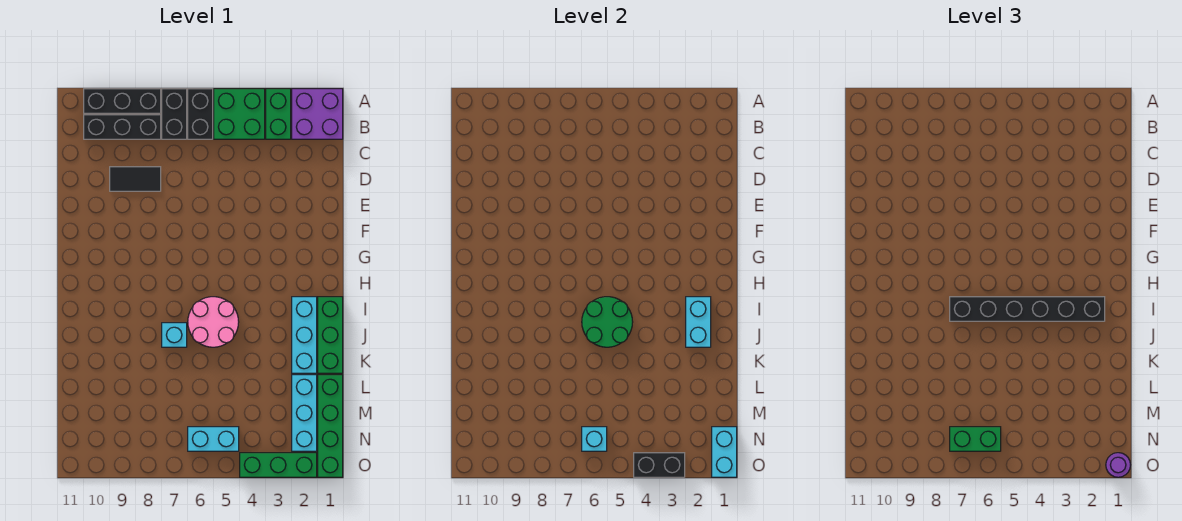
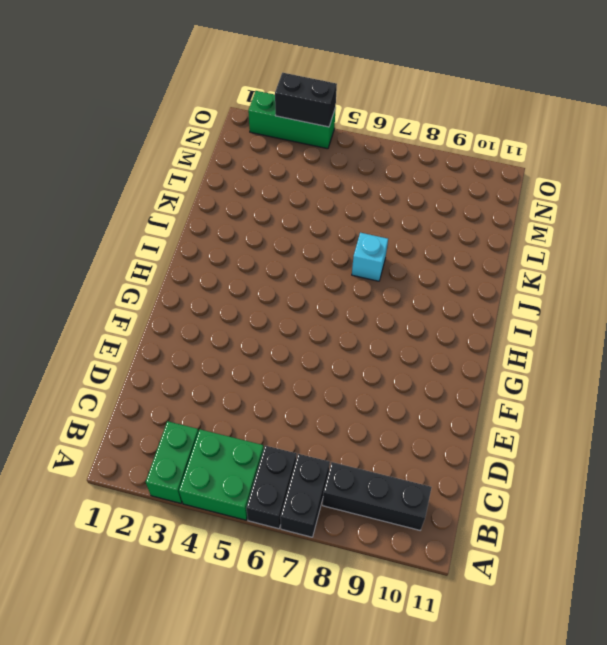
none -> purple 2x2 brick [292,89,343,139]
none -> black 1x3 brick [84,89,161,113]
none -> black 1x2 tile [110,167,161,191]

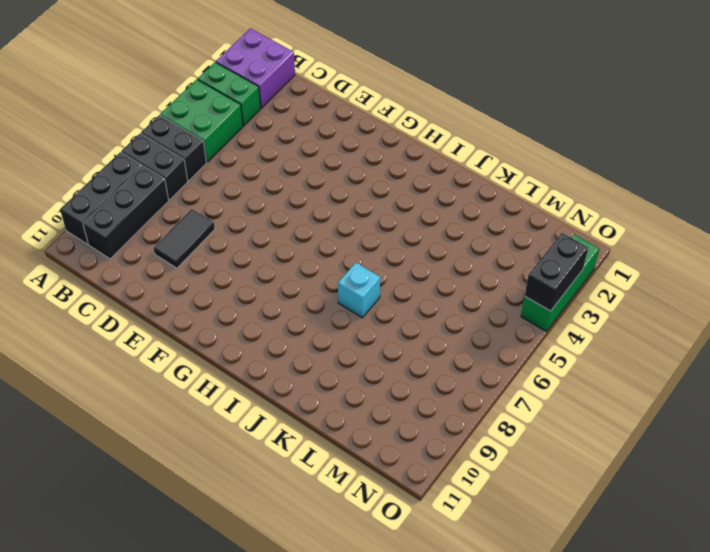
none -> green 1x3 brick [318,297,343,373]
none -> cyan 1x3 brick [292,297,317,373]
none -> pink 2x2 round brick [188,297,239,347]

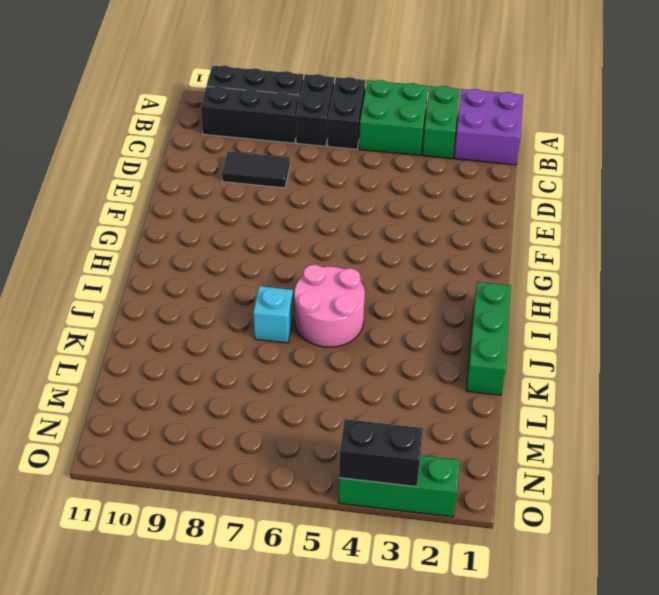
none -> cyan 1x3 brick [292,297,317,373]
none -> green 1x4 brick [318,375,343,477]
none -> cyan 1x3 brick [292,375,317,451]

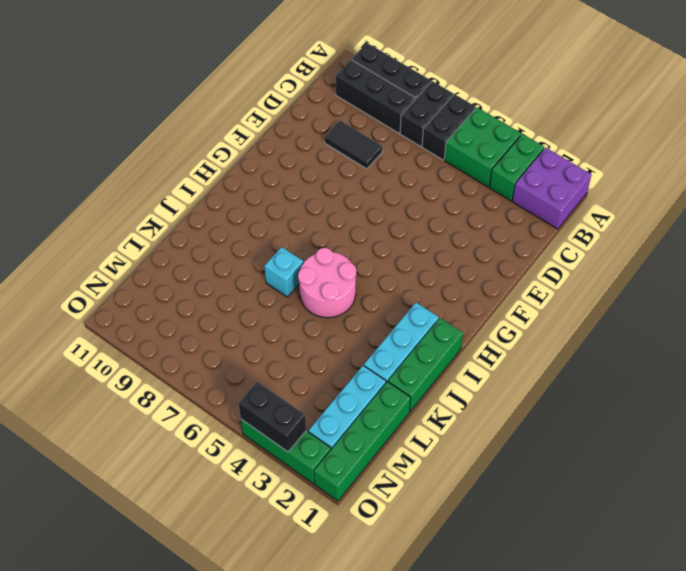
none -> cyan 1x2 brick [188,427,239,451]
none -> cyan 1x2 brick [686,297,711,347]
none -> green 2x2 round brick [582,297,633,347]

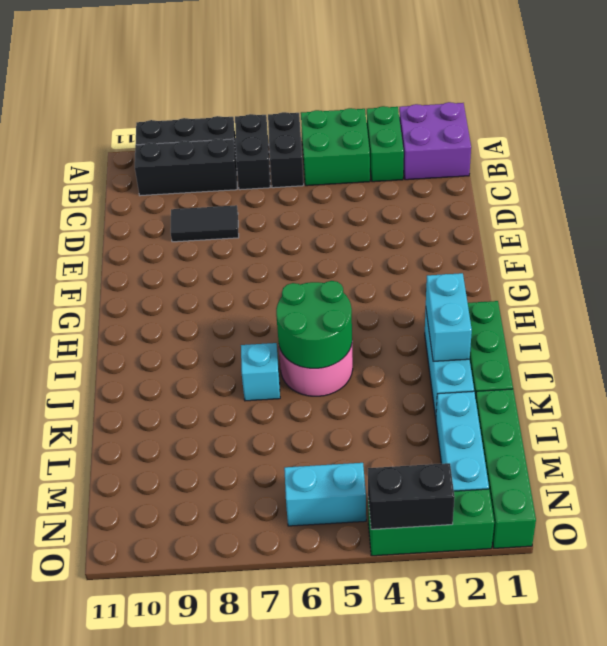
none -> cyan 1x2 brick [712,427,737,477]
none -> cyan 1x1 brick [582,427,607,451]
none -> black 1x6 brick [950,297,1105,321]

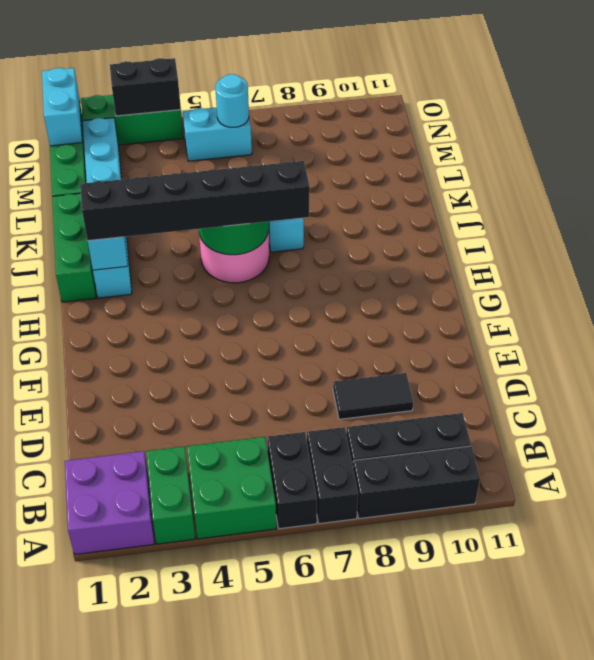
cyan 1x1 round brick [215,74,249,127] -> cyan 1x1 brick [582,427,607,451]
none -> green 1x2 brick [950,427,1001,451]
none -> purple 1x1 round brick [1106,453,1130,477]

